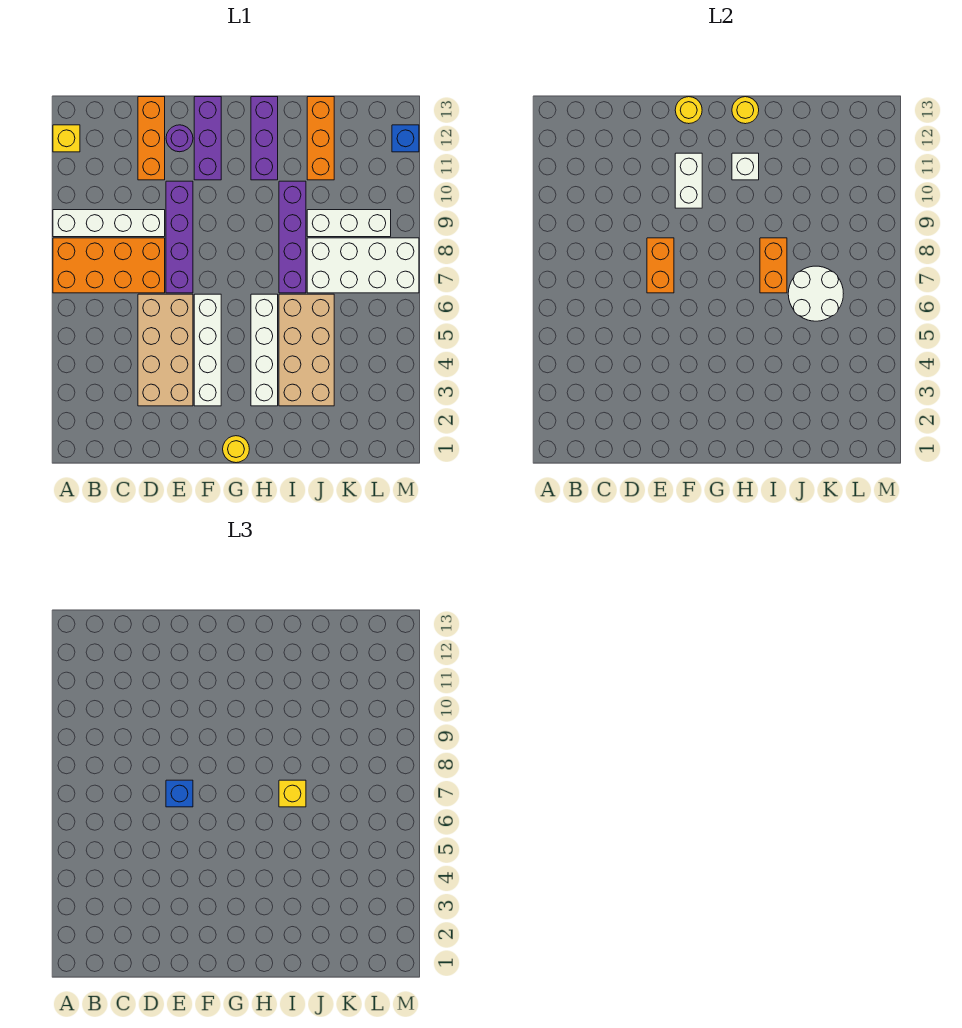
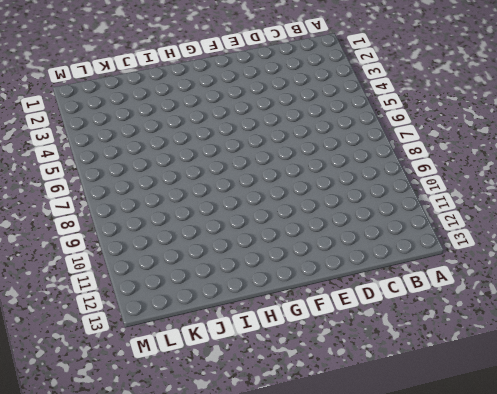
none -> orange 2x4 brick [53,238,165,293]
none -> white 1x4 brick [53,210,165,237]
none -> yellow 1x1 brick [53,125,80,152]

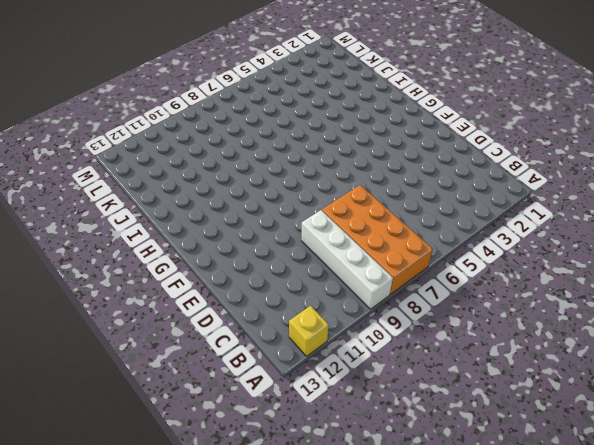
none -> tan 2x4 brick [138,294,193,406]
none -> orange 1x3 brick [138,97,165,180]
none -> purple 1x4 brick [166,181,193,293]

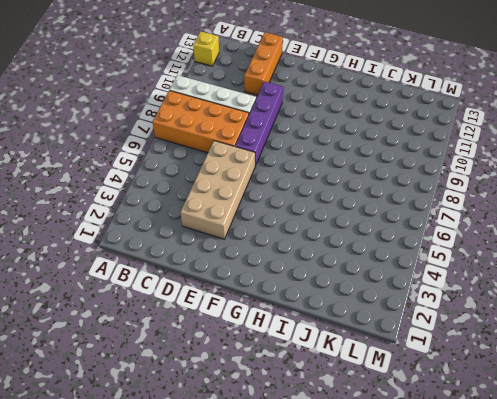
none -> purple 1x1 round brick [166,125,193,152]
none -> white 1x4 brick [194,294,221,406]
none -> purple 1x3 brick [194,97,221,180]

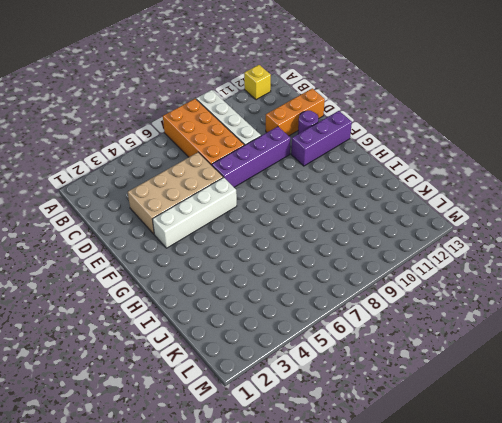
none -> yellow 1x1 round brick [223,436,249,463]
none -> white 1x4 brick [251,294,278,406]
none -> purple 1x3 brick [251,97,278,180]

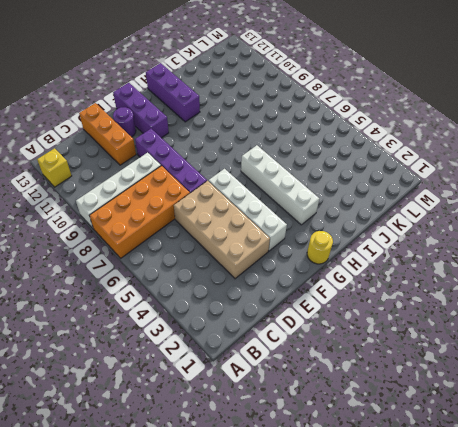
none -> tan 2x4 brick [279,294,334,406]
none -> purple 1x4 brick [279,181,306,293]
none -> white 2x4 brick [307,238,419,293]

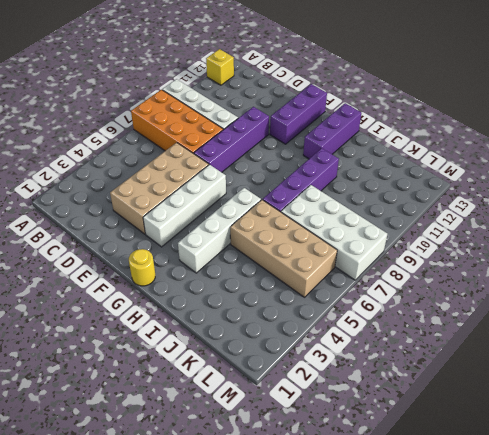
tan 2x4 brick [230,200,337,297] -> tan 2x4 brick turned to [279,294,334,406]
none -> orange 1x3 brick [138,97,165,180]
none -> purple 1x1 round brick [166,125,193,152]
none -> white 1x3 brick [307,210,391,237]

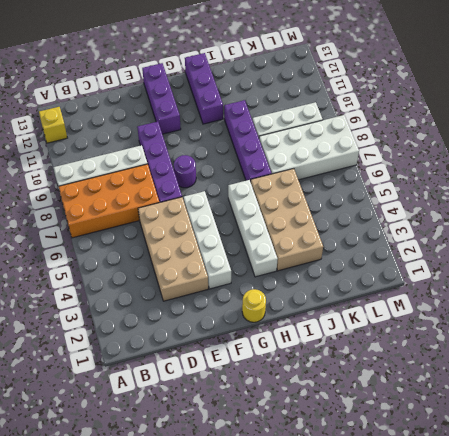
purple 1x1 round brick [174,155,196,188] -> purple 1x1 round brick moved to [166,125,193,152]
none -> orange 1x3 brick [138,97,165,180]
none -> orange 1x3 brick [307,97,334,180]
none -> blue 1x1 brick [392,125,419,152]

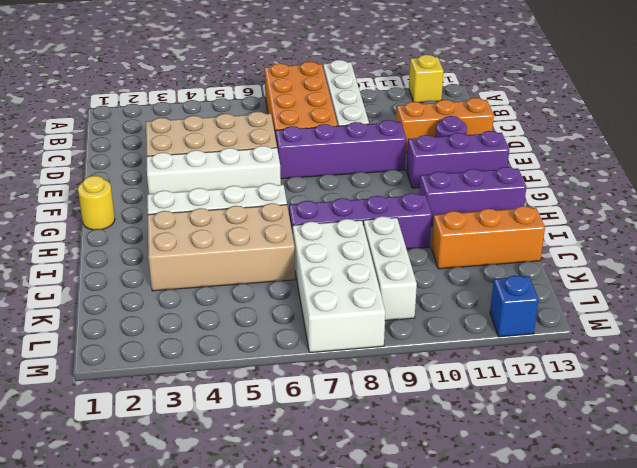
none -> orange 1x2 brick [647,238,674,293]
none -> white 1x2 brick [675,153,702,208]
none -> yellow 1x1 round brick [675,97,702,124]

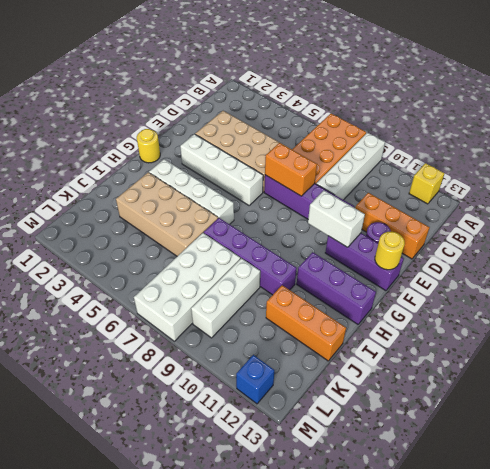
none -> white 1x1 brick [732,153,759,180]
none -> yellow 1x1 round brick [732,97,759,124]
none -> orange 1x2 brick [760,238,787,293]

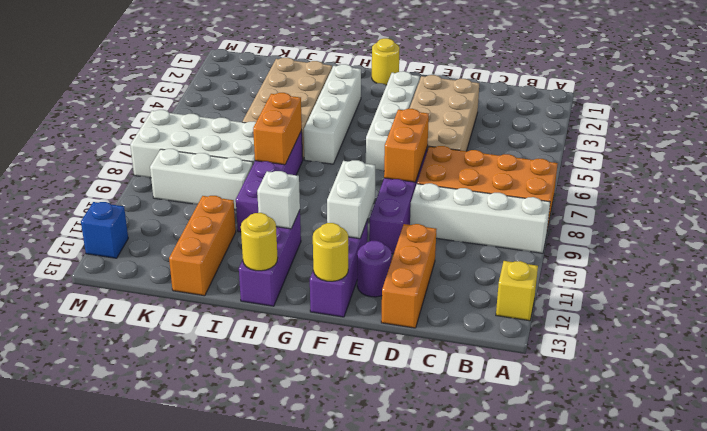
none -> white 2x2 round brick [788,266,843,321]
none -> blue 1x1 brick [166,780,193,807]
none -> yellow 1x1 brick [279,780,306,807]

